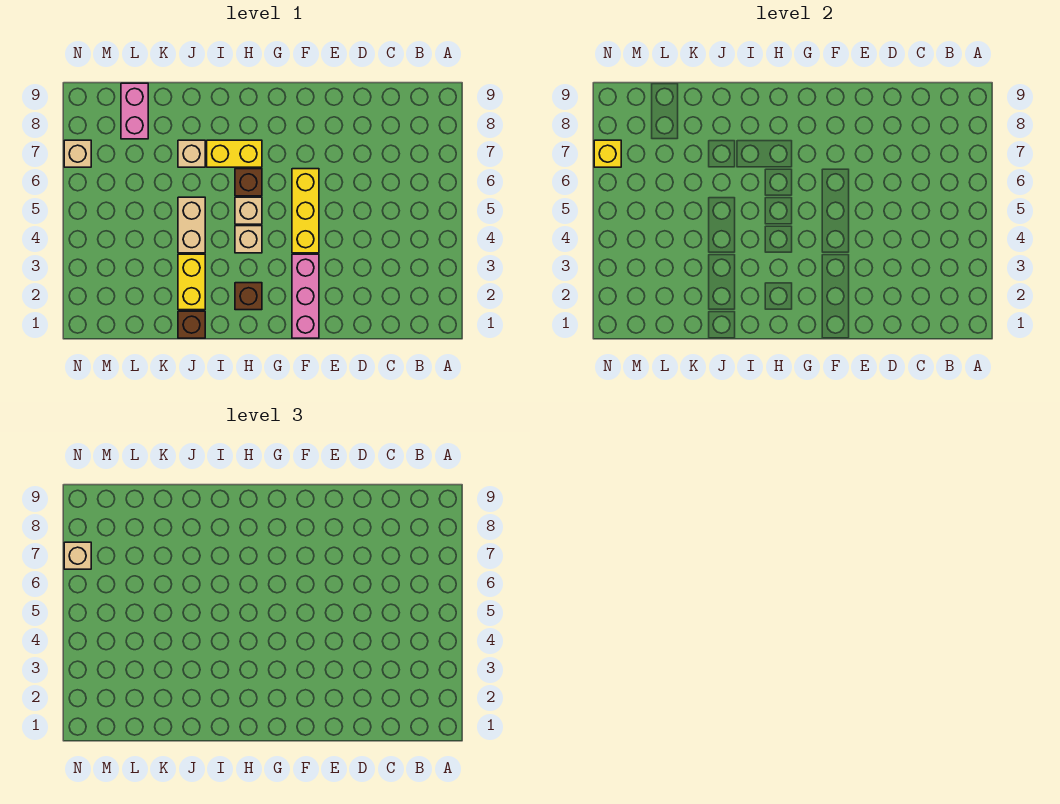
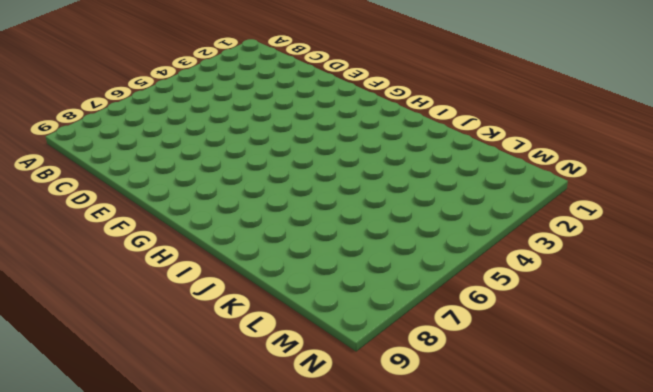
none -> pink 1x3 brick [292,254,319,338]
none -> yellow 1x3 brick [292,169,319,253]
none -> brown 1x1 brick [235,283,262,310]

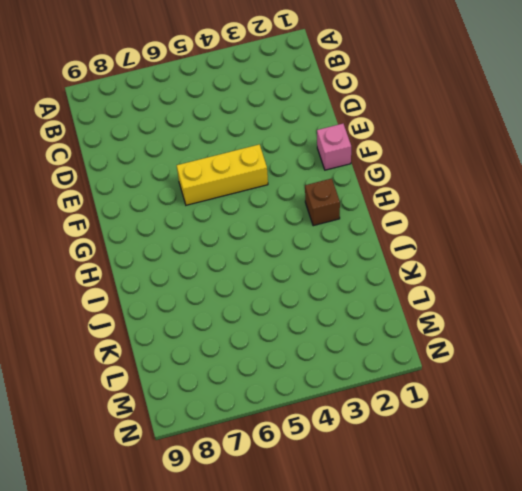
pink 1x1 brick [317,124,351,170] -> pink 1x3 brick [292,254,319,338]
none -> tan 1x1 brick [235,226,262,253]
none -> tan 1x1 brick [235,197,262,224]
none -> brown 1x1 brick [235,169,262,196]

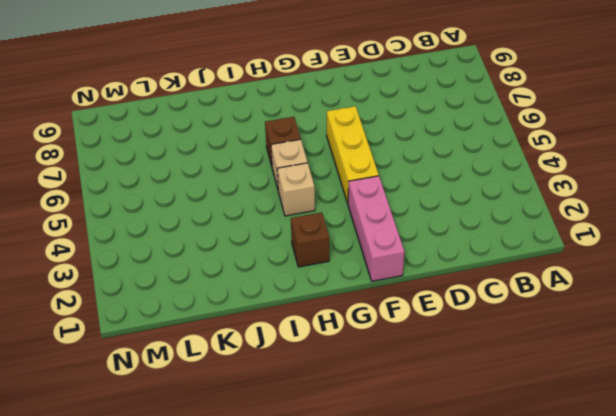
none -> yellow 1x2 brick [207,140,262,167]
none -> brown 1x1 brick [178,311,205,338]
none -> yellow 1x2 brick [178,254,205,310]

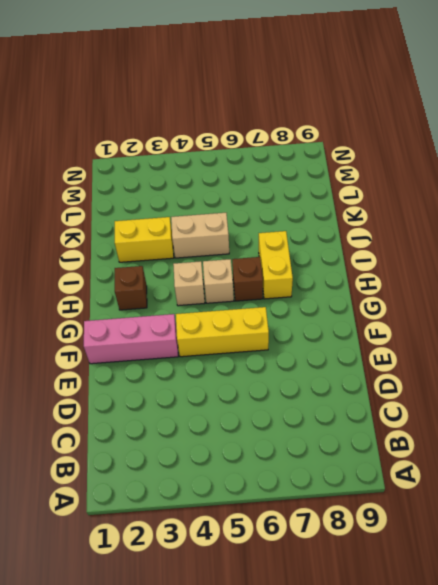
none -> brown 1x1 brick [178,311,205,338]
none -> tan 1x1 brick [178,140,205,167]
none -> pink 1x2 brick [121,83,148,139]

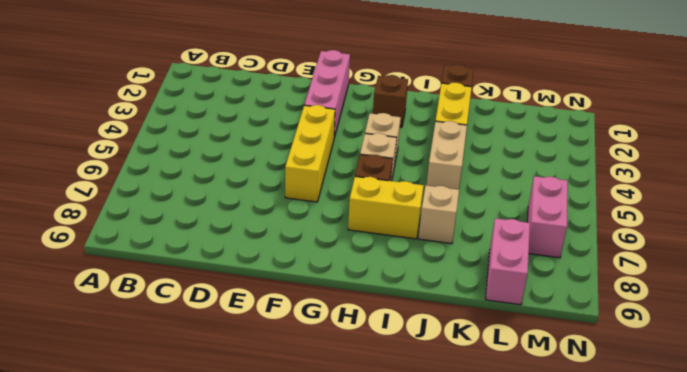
pink 1x2 brick [527,176,568,258] -> none
none -> tan 1x1 brick [64,140,91,167]
none -> yellow 1x1 brick [594,140,621,167]
none -> tan 1x1 brick [64,542,91,569]

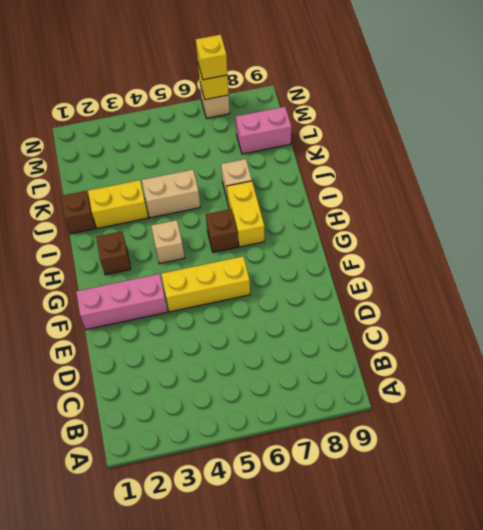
yellow 1x1 brick [196,35,228,80] -> tan 1x1 brick [64,542,91,569]
none -> tan 1x1 brick [235,197,262,224]

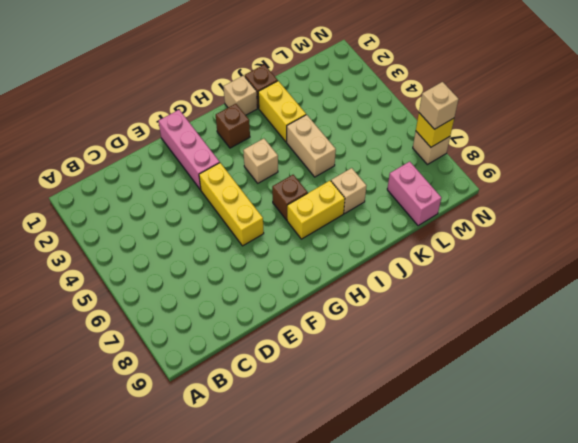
tan 1x1 brick [223,76,257,115] -> tan 1x1 brick moved to [235,197,262,224]

